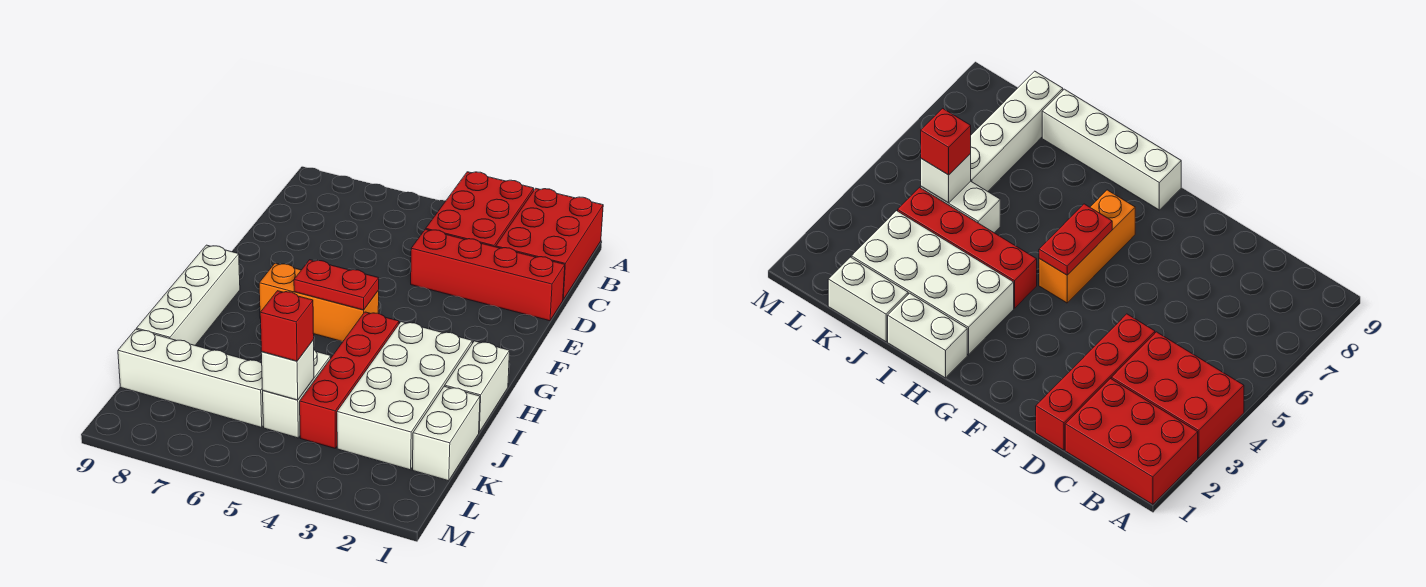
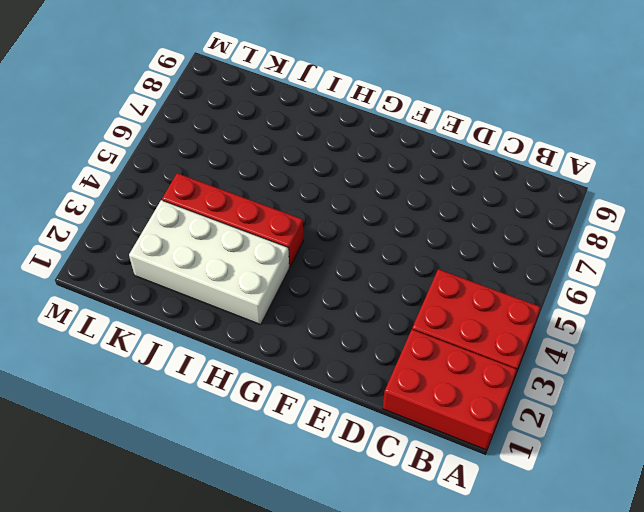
none -> red 1x4 brick [411,229,565,321]
none -> orange 1x3 brick [259,263,379,341]
none -> white 1x4 brick [137,245,240,345]

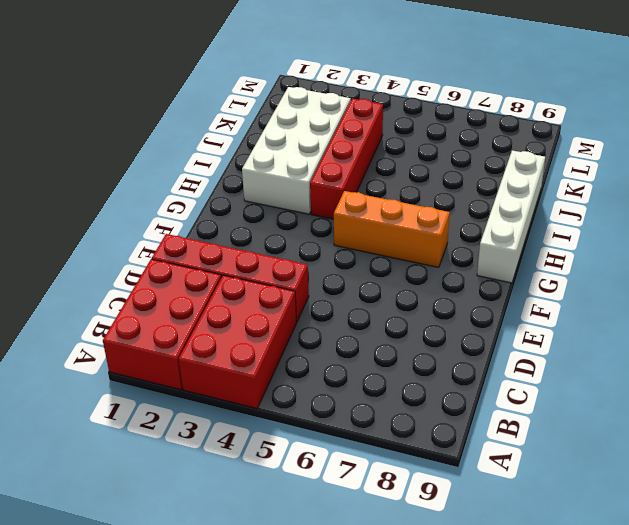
none -> white 1x2 brick [445,341,510,432]
none -> white 1x2 brick [413,386,480,481]
none -> white 1x2 brick [263,350,331,438]

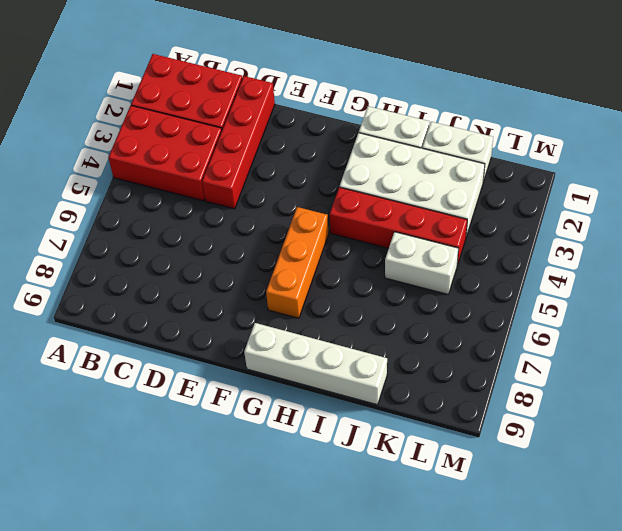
none -> white 1x4 brick [118,329,263,428]
none -> red 1x2 plate [294,260,379,310]
none -> white 1x1 brick [261,340,314,400]

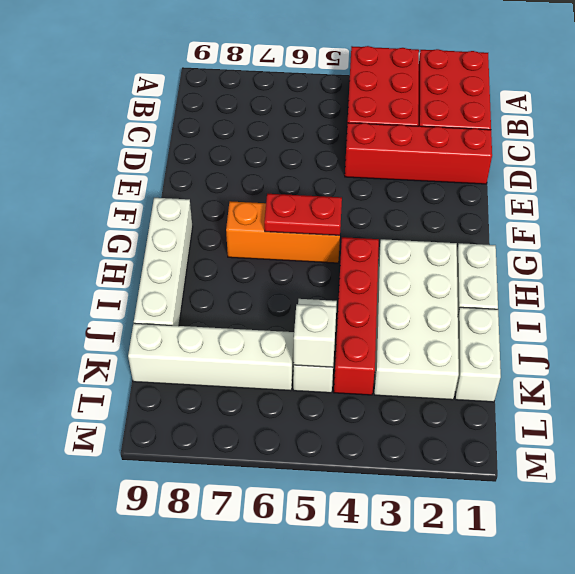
none -> red 1x1 brick [260,291,314,361]

